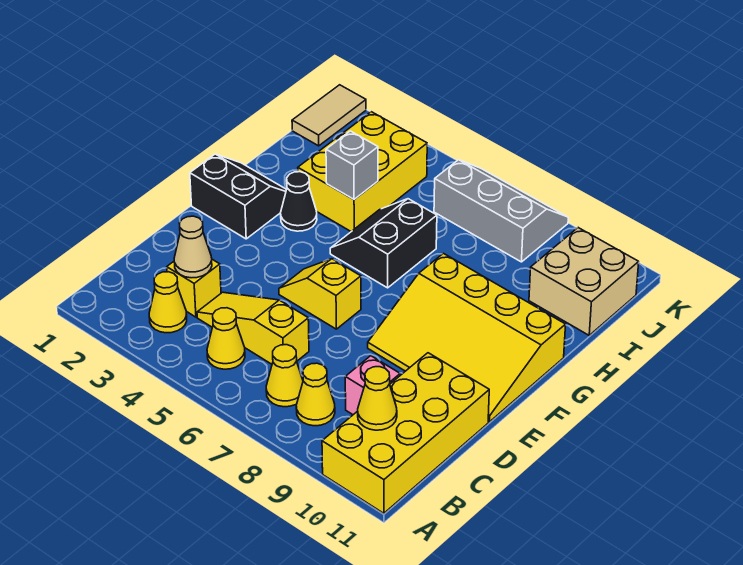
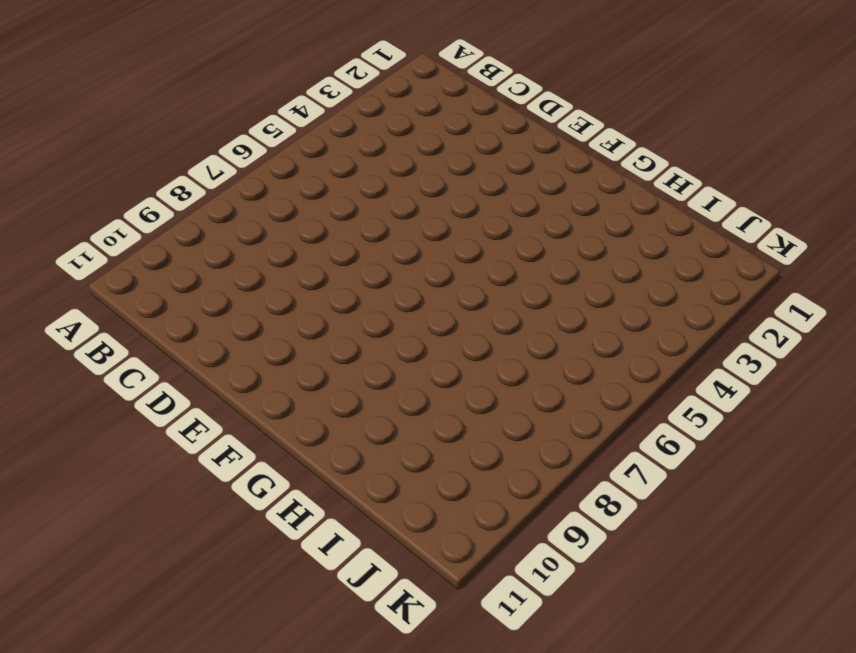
none -> yellow 2x4 brick [322,353,489,513]
none -> yellow 1x1 cone [149,272,187,333]
none -> yellow 1x1 cone [207,308,245,369]

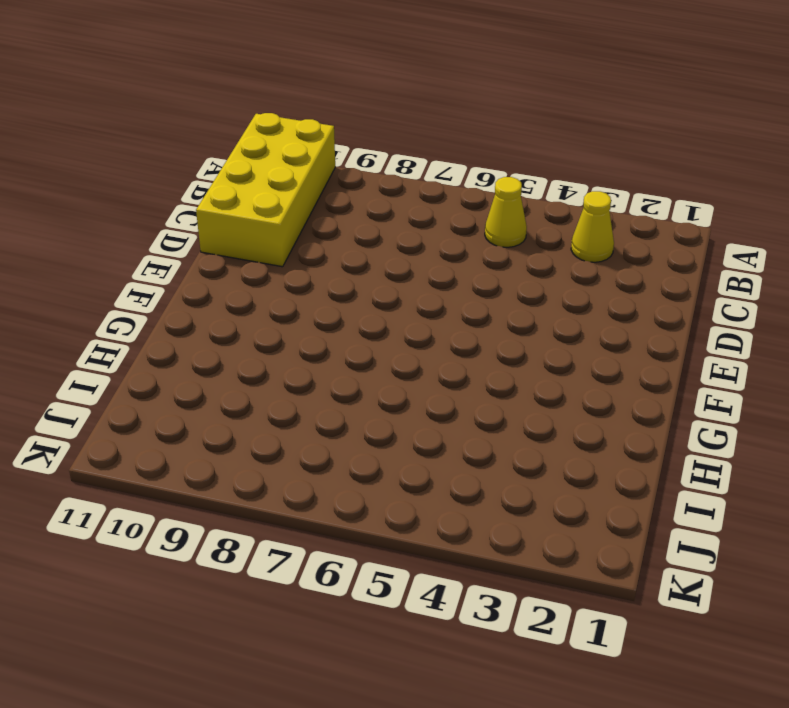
none -> yellow 1x1 cone [266,345,303,407]
none -> yellow 1x1 cone [296,363,335,426]
none -> yellow 1x1 brick [167,259,221,317]

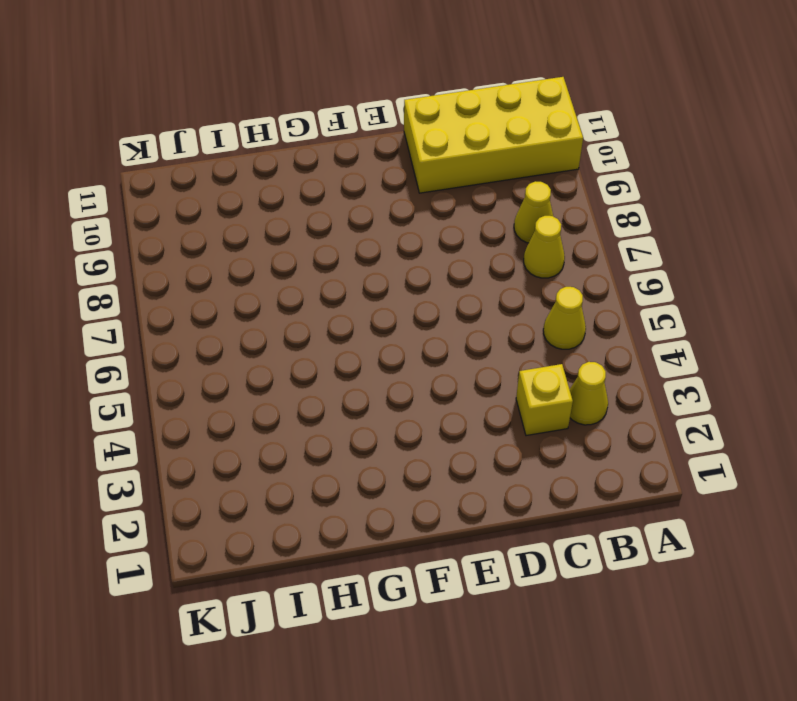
none -> yellow 1x3 slope [197,292,309,364]
none -> pink 1x1 brick [345,356,400,415]
none -> yellow 1x2 slope [279,259,361,329]

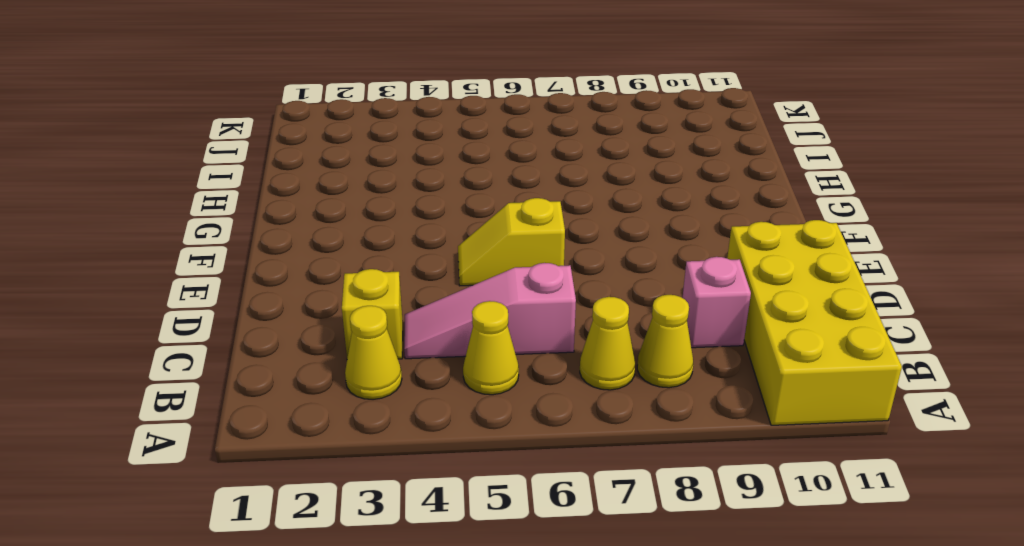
pink 1x3 slope [404,263,576,359] -> yellow 1x3 slope [197,292,309,364]
none -> yellow 3x4 slope [368,254,566,422]
none -> black 2x2 slope [190,154,286,239]
none -> black 1x1 cone [281,172,317,231]

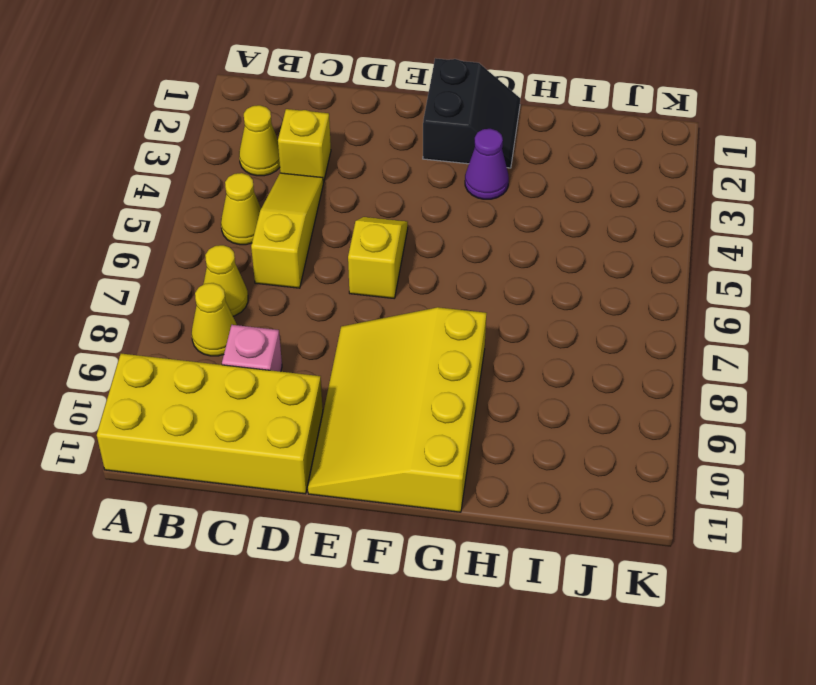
purple 1x1 cone [465,129,509,199] -> black 1x1 cone [281,172,317,231]
none -> black 2x2 slope [330,199,437,288]
none -> yellow 2x3 brick [298,112,427,231]
none -> tan 2x2 brick [529,228,639,335]

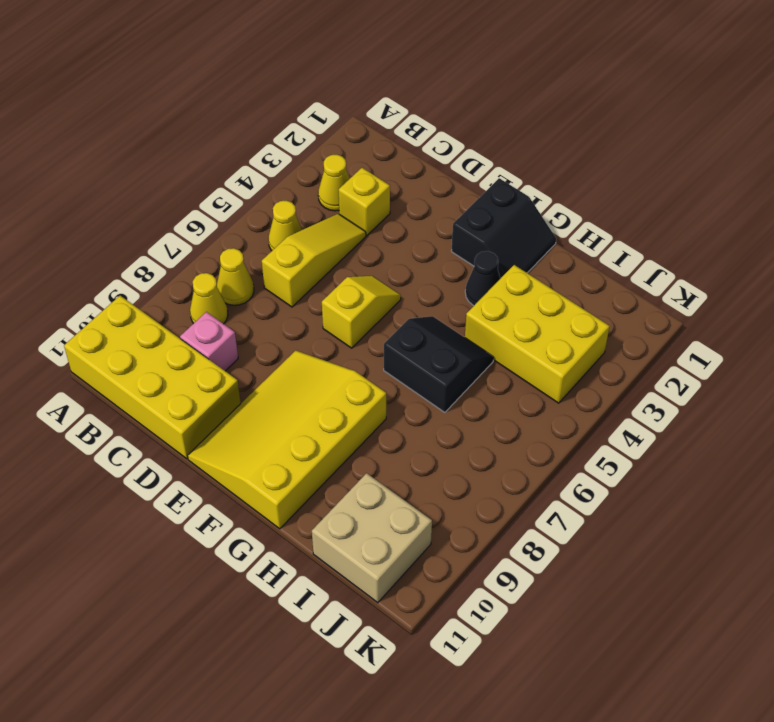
none -> tan 1x2 tile [292,85,366,146]
none -> grey 2x3 slope [434,160,568,262]
none -> yellow 1x1 cone [358,367,397,430]

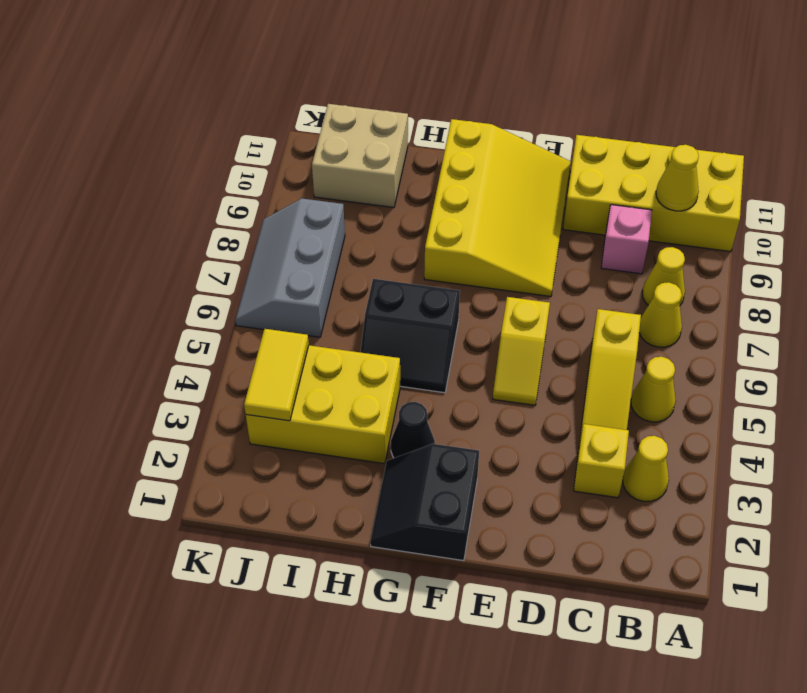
yellow 1x2 tile [244,329,309,421] -> none
none -> tan 1x2 tile [292,85,366,146]
none -> tan 1x1 cone [174,216,212,278]
none -> grey 1x1 brick [326,131,378,199]

